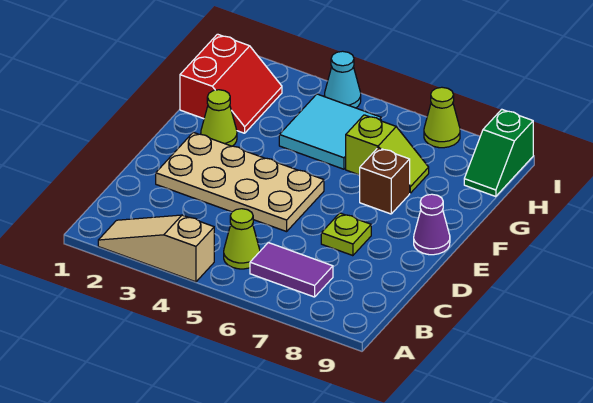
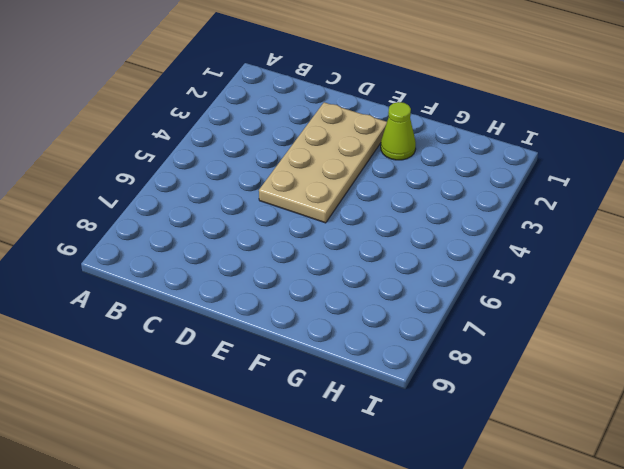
none -> tan 1x3 slope [98,215,214,282]
none -> lime 1x1 cone [224,209,260,269]
none -> purple 1x2 tile [250,243,333,297]

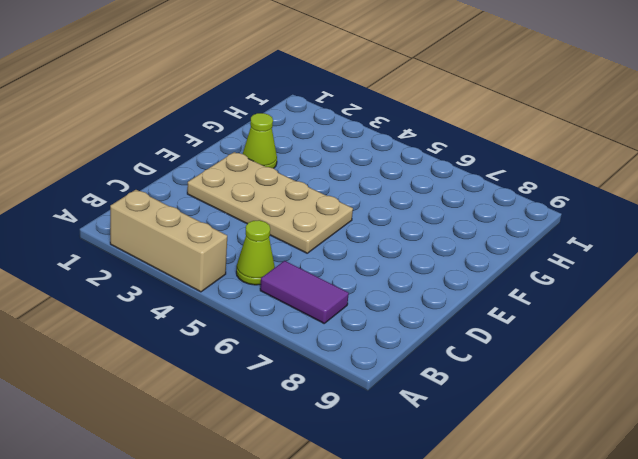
tan 1x3 brick [110,190,227,292] -> tan 1x3 slope [98,215,214,282]
none -> lime 1x1 plate [321,213,371,256]
none -> purple 1x1 cone [414,194,450,255]
none -> brown 1x1 brick [360,148,410,214]

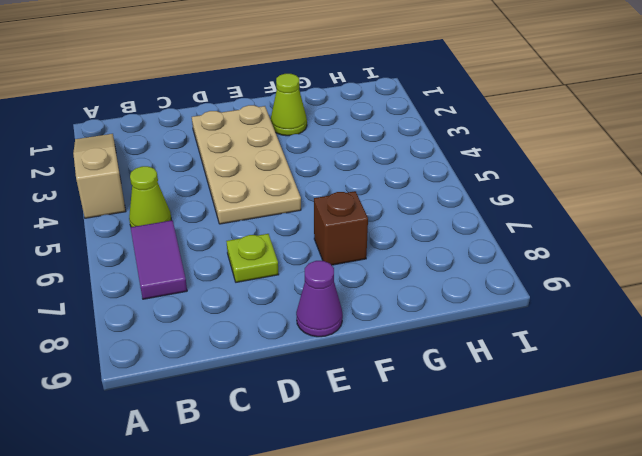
none -> red 2x2 slope [180,34,282,133]
none -> cyan 2x2 tile [279,94,381,169]
none -> lime 1x2 slope [346,115,429,193]

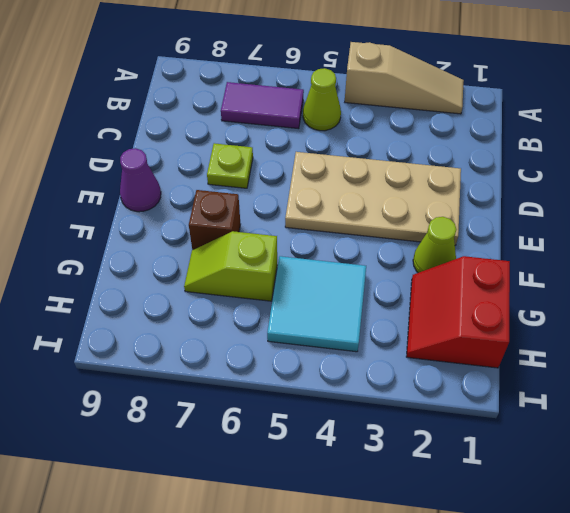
none -> green 1x2 slope [464,109,533,197]
none -> cyan 1x1 cone [324,51,361,108]
none -> lime 1x1 cone [424,87,460,148]

